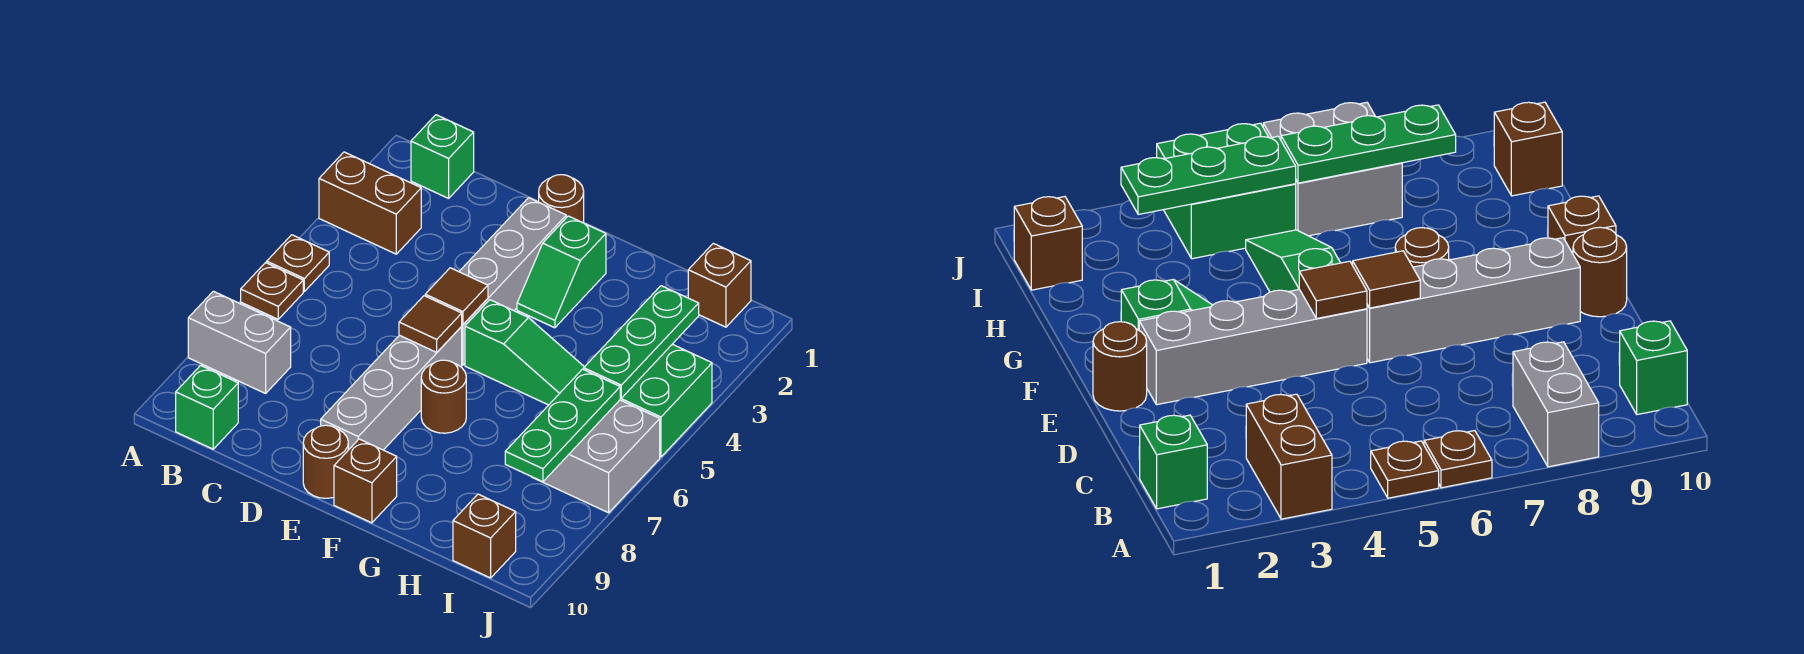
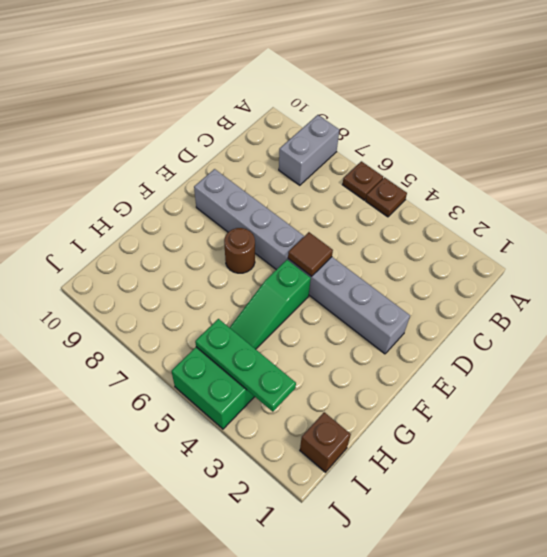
none -> brown 1x2 brick [319,152,421,254]
none -> green 1x1 brick [411,115,474,198]
none -> green 1x1 brick [176,365,238,449]

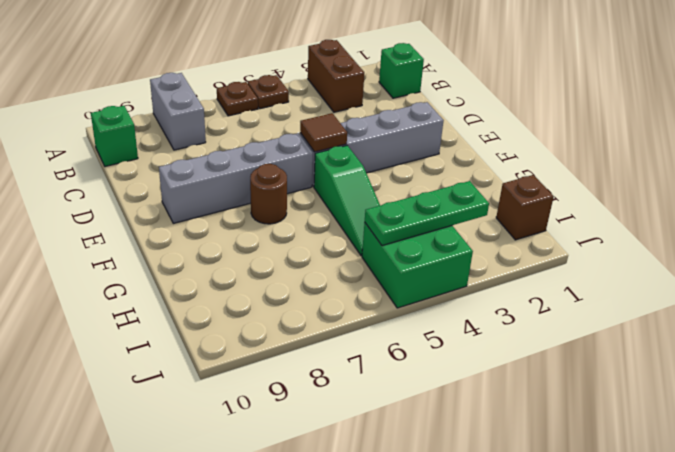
none -> brown 1x1 round brick [539,175,584,223]
none -> brown 1x1 round brick [303,425,348,498]
none -> green 1x2 slope [517,216,606,328]

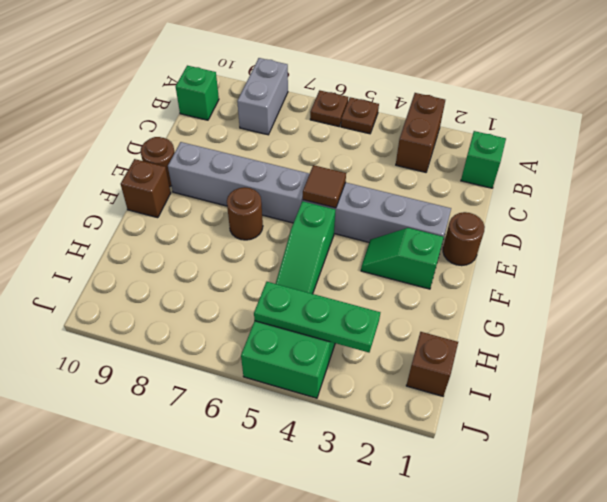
none -> grey 2x2 brick [532,400,660,513]
none -> brown 1x1 brick [453,494,516,578]
none -> brown 1x1 tile [399,296,462,352]

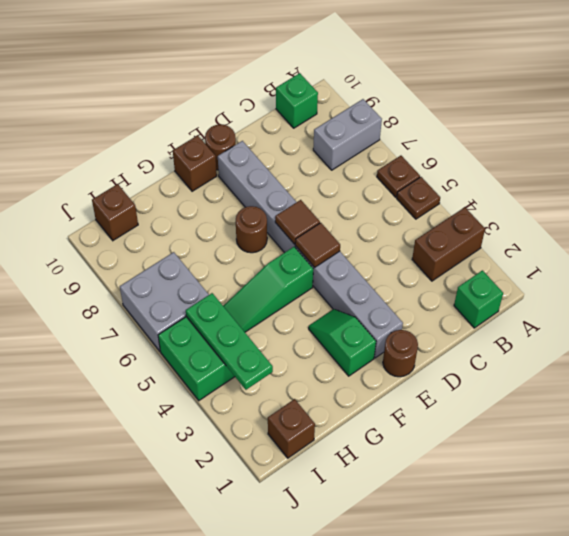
none -> green 1x3 plate [505,369,620,482]

